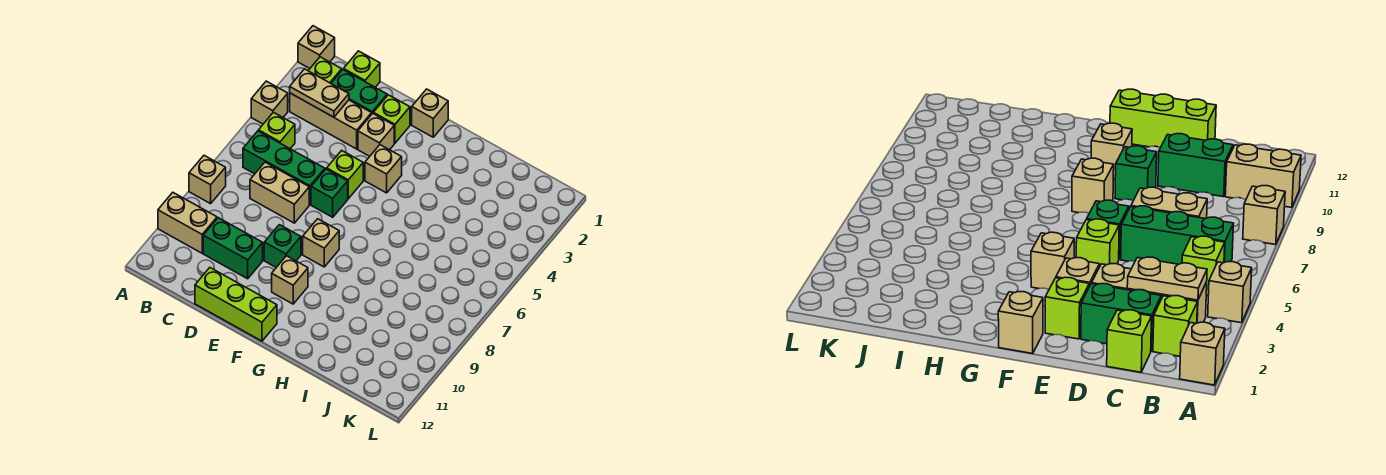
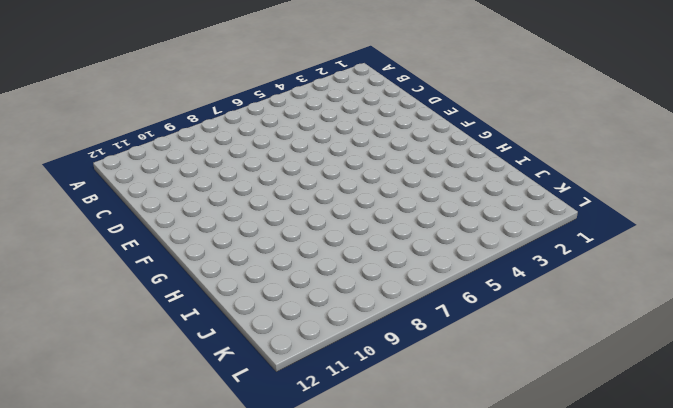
none -> tan 1x1 brick [298,26,335,68]
none -> tan 1x1 brick [251,81,288,124]
none -> tan 1x1 brick [189,155,226,204]

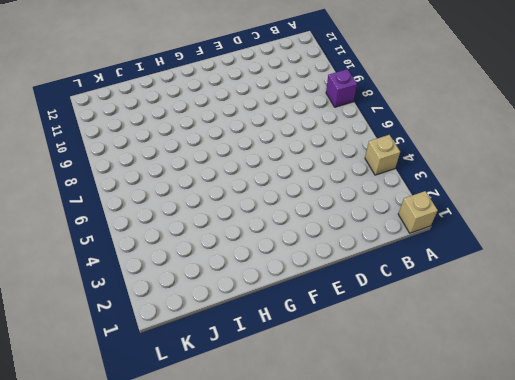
purple 1x1 brick [326,69,357,107] -> tan 1x1 brick [189,155,226,204]
none -> tan 1x2 brick [158,193,217,253]
none -> lime 1x1 brick [308,57,342,83]
none -> tan 1x3 brick [290,93,372,149]

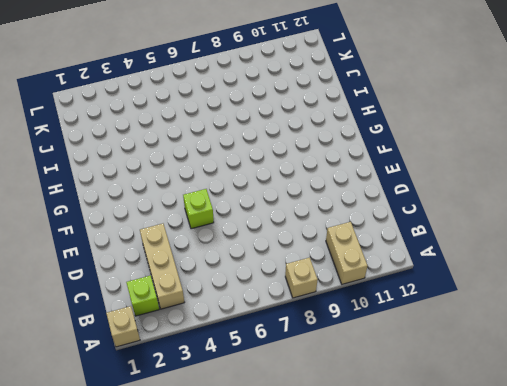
none -> tan 1x1 brick [251,81,288,124]
none -> lime 1x1 brick [259,112,295,149]
none -> green 1x3 brick [243,131,325,205]

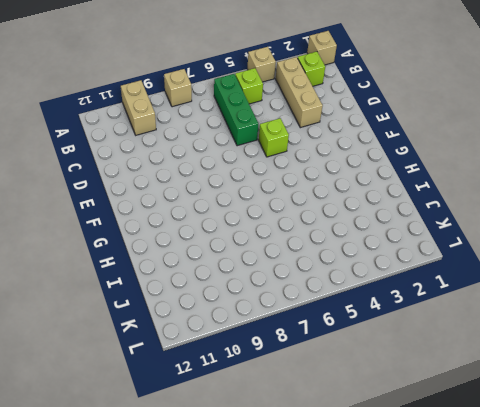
none -> lime 1x1 brick [344,51,380,87]
none -> green 1x2 brick [331,70,387,114]
none -> tan 1x2 brick [250,162,309,223]

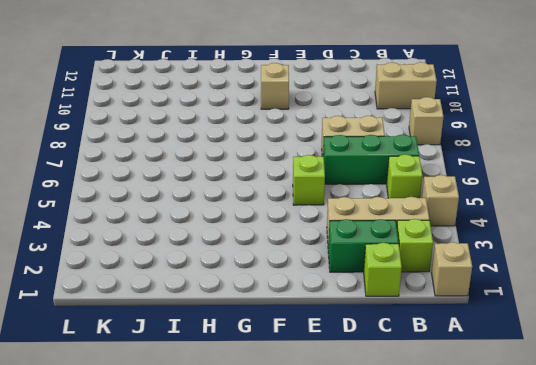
none -> green 1x2 brick [203,218,263,279]
none -> lime 1x3 brick [195,268,277,341]
none -> lime 1x1 brick [373,95,410,143]

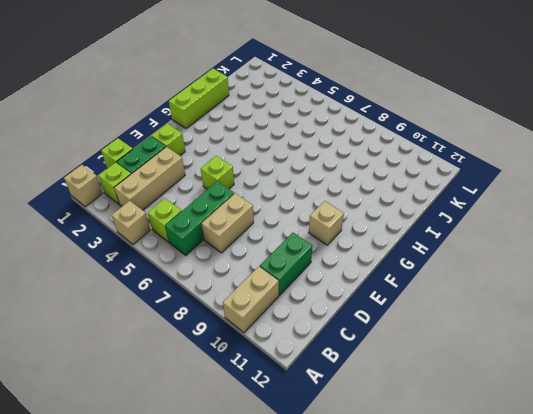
lime 1x3 brick [169,69,229,129] -> lime 1x3 brick moved to [195,268,277,341]
none -> tan 1x1 brick [189,155,226,204]
none -> tan 1x1 brick [358,114,394,156]
none -> green 1x1 brick [311,169,348,217]

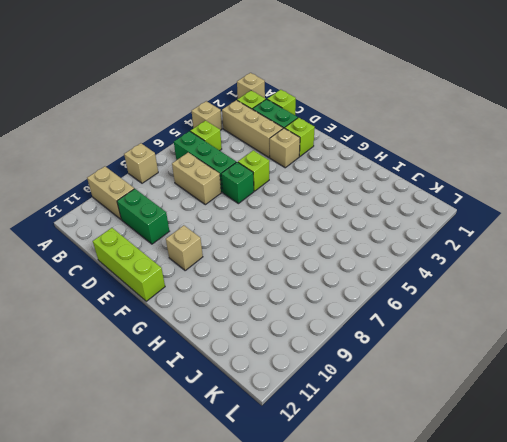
none -> green 1x1 brick [264,225,301,267]
none -> tan 1x1 brick [412,89,448,137]
none -> tan 1x1 brick [365,145,402,193]

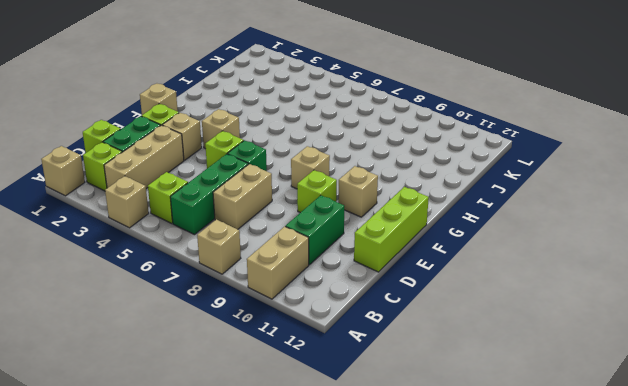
lime 1x1 brick [297,170,337,213] -> green 1x1 brick [264,225,301,267]
none -> tan 1x2 plate [290,69,349,117]

